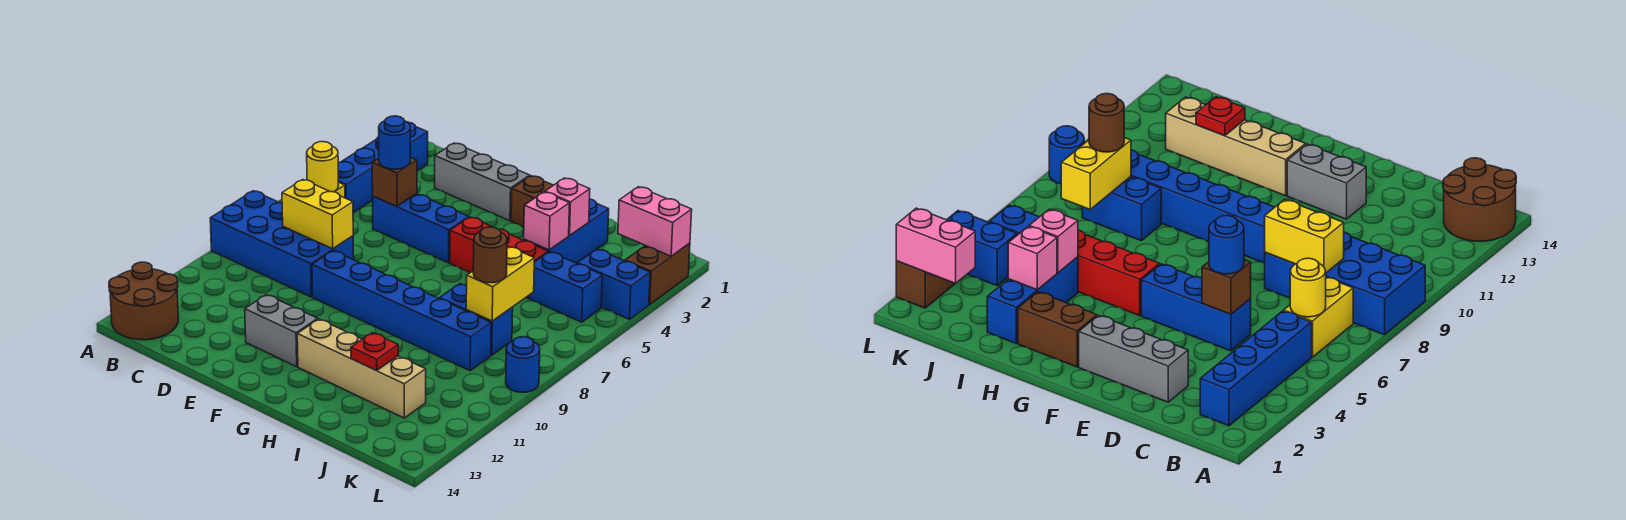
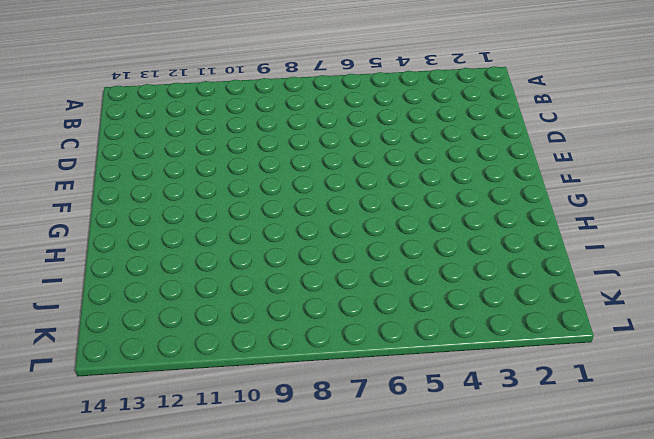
none -> blue 2x4 brick [210,191,354,297]
none -> brown 2x2 round brick [109,262,178,340]
none -> blue 1x4 brick [338,122,428,213]

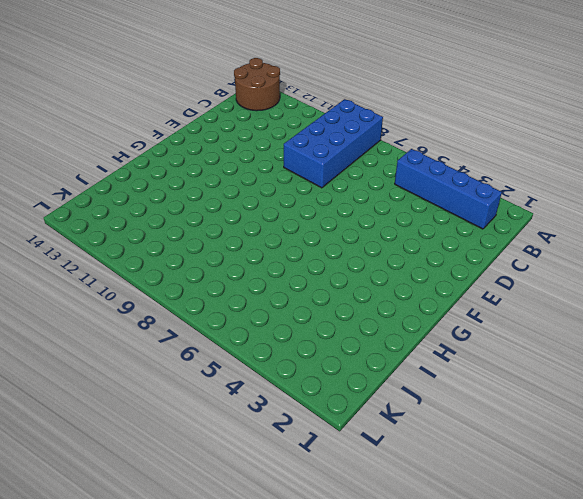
none -> yellow 1x2 brick [1284,277,1353,357]
none -> grey 1x3 brick [435,143,530,221]
none -> blue 1x3 brick [373,194,469,263]

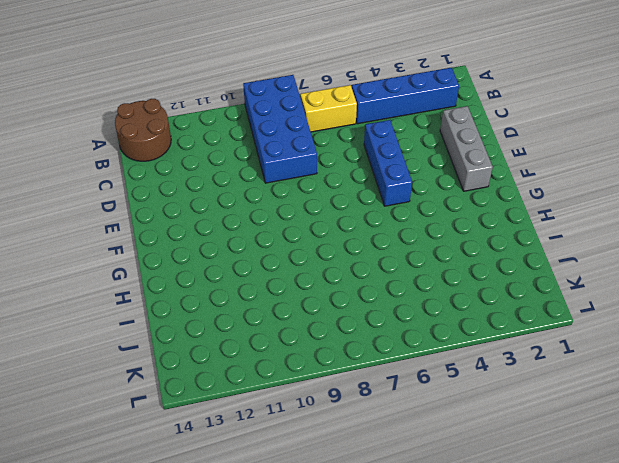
none -> blue 1x6 brick [312,251,491,371]
none -> grey 1x2 brick [245,295,318,367]
none -> brown 1x2 brick [511,176,553,227]

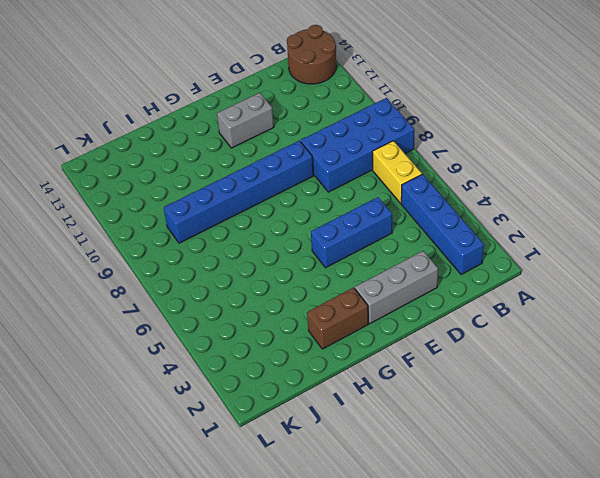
none -> red 1x3 brick [450,217,548,298]
none -> tan 1x4 brick [297,319,426,418]
none -> blue 1x3 brick [524,199,609,263]

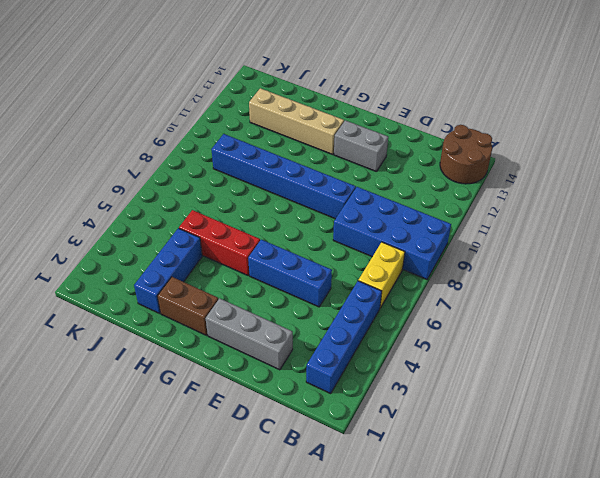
none -> blue 1x2 brick [439,284,513,355]
none -> blue 1x2 brick [529,252,602,322]
none -> blue 1x2 brick [577,249,650,320]

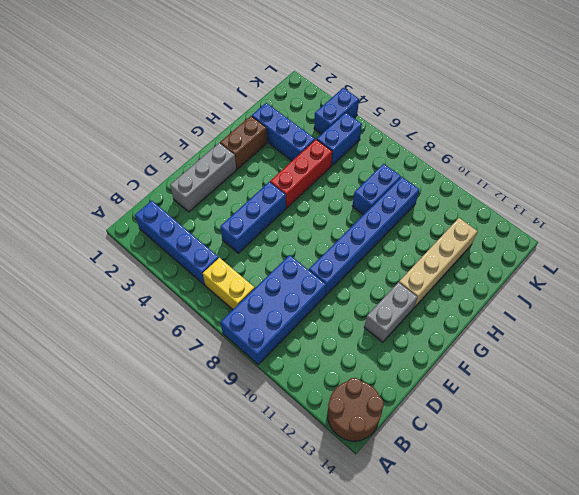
none -> brown 1x2 brick [625,243,690,305]
none -> blue 1x1 round brick [506,337,540,392]
none -> yellow 1x1 round brick [307,142,338,192]

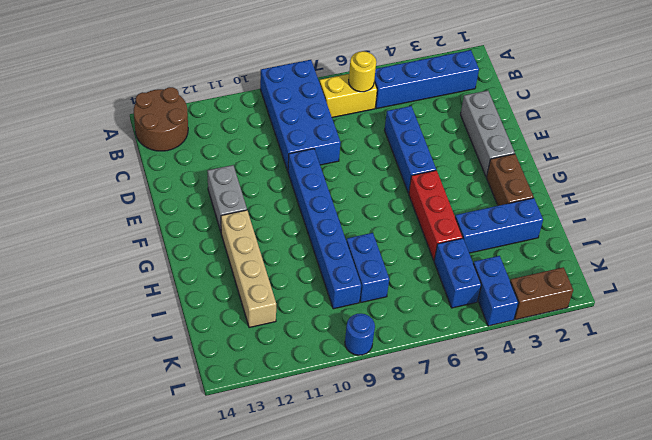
none -> yellow 1x2 brick [282,180,353,249]
none -> brown 1x1 brick [372,157,417,207]
none -> pink 1x1 brick [545,178,590,236]

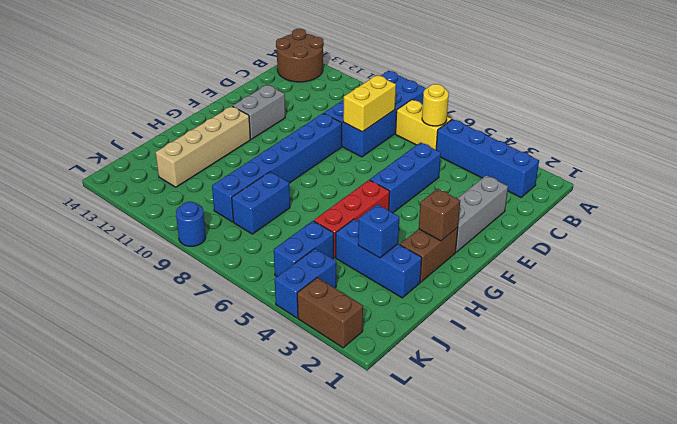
brown 1x1 brick [419,189,460,241] -> brown 1x1 brick moved to [372,157,417,207]
blue 1x1 brick [358,205,399,258] -> pink 1x1 brick [545,178,590,236]
none -> pink 1x1 brick [524,192,570,250]
none -> red 1x1 plate [351,332,398,371]
none -> yellow 1x2 brick [466,247,534,321]

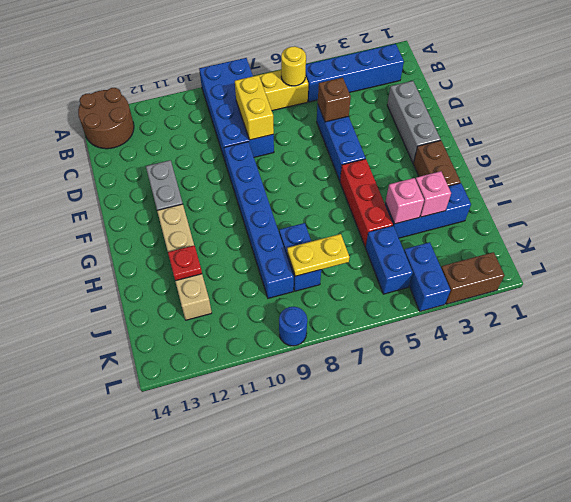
yellow 1x2 plate [287,234,350,276] -> yellow 1x2 brick [466,247,534,321]
none -> pink 1x2 brick [618,187,692,256]
none -> blue 1x1 round brick [379,116,410,169]
none -> brown 1x1 round brick [473,227,507,283]

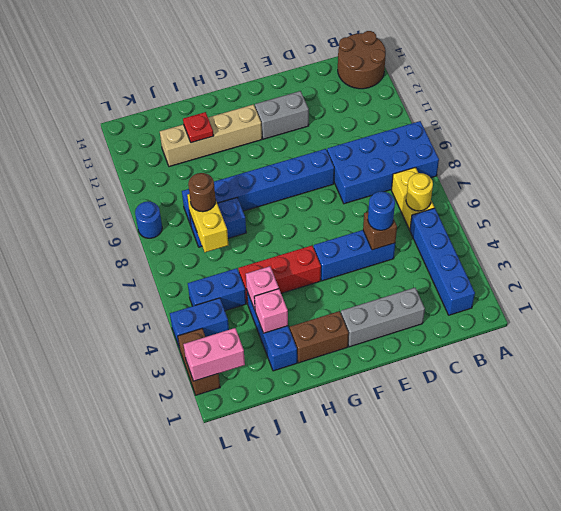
none -> yellow 1x2 brick [282,180,353,249]

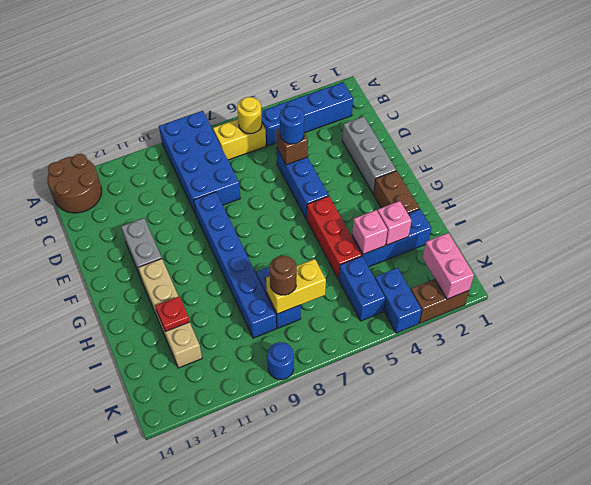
none -> yellow 1x2 brick [282,180,353,249]

